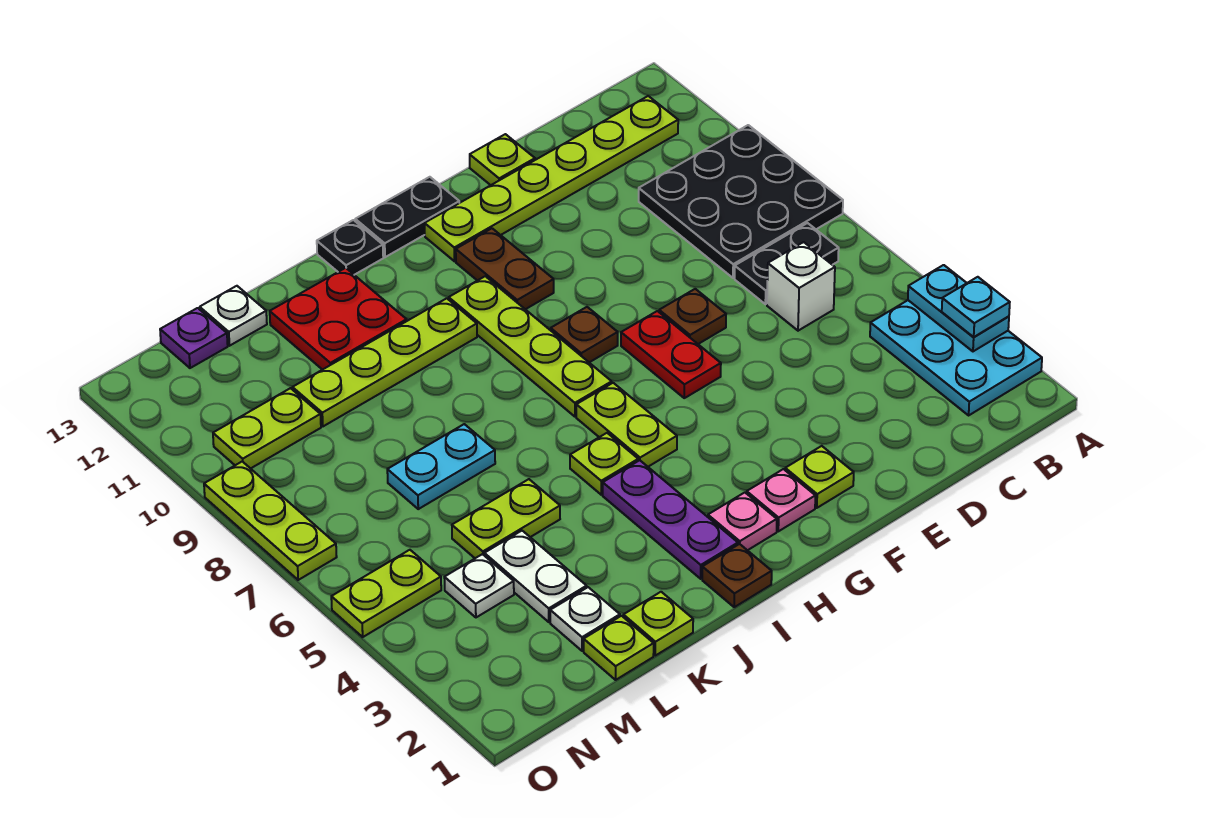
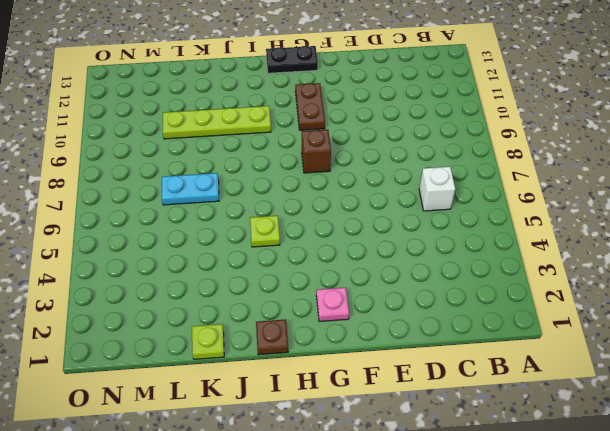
brown 1x1 brick [302,129,331,173] -> brown 1x1 plate [551,307,618,362]
none -> cyan 2x3 plate [870,300,1042,415]
none -> black 3x3 plate [639,125,843,278]
none -> black 1x2 plate [735,223,839,304]
none -> lime 1x6 plate [425,96,678,261]

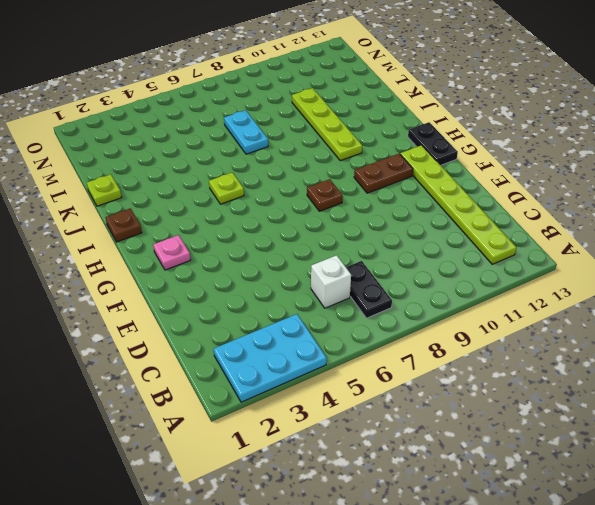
none -> black 3x3 plate [639,125,843,278]
none -> brown 1x1 plate [659,289,726,344]
none -> lime 1x1 plate [470,134,535,185]
none -> lime 1x1 plate [785,446,854,508]

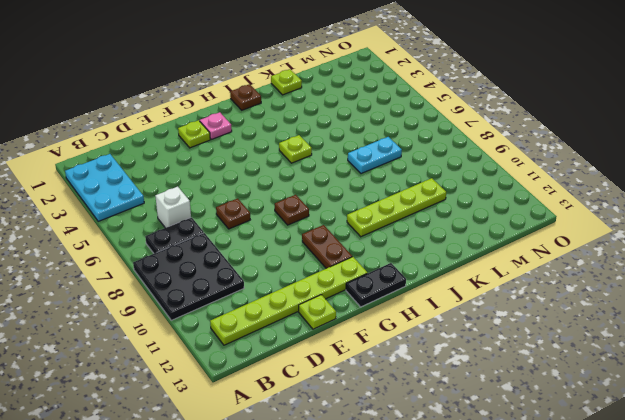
none -> red 1x2 plate [621,311,721,398]
none -> pink 1x1 plate [708,493,777,550]
none -> lime 1x2 plate [576,383,677,467]
none -> lime 1x4 plate [449,276,612,417]

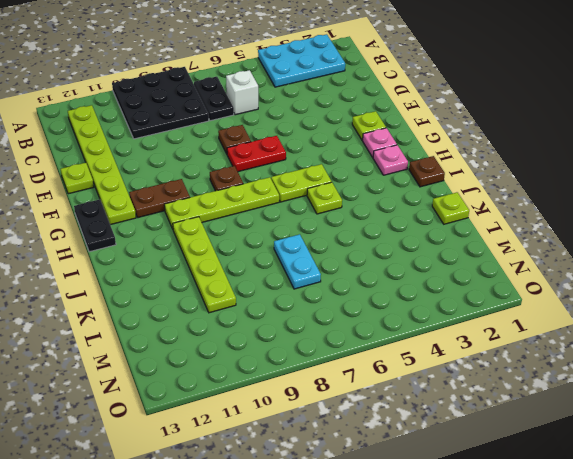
none -> purple 1x3 plate [603,460,738,579]
none -> black 1x1 plate [317,220,383,275]
none -> red 2x2 plate [270,268,407,370]
none -> lime 1x2 plate [452,479,560,558]

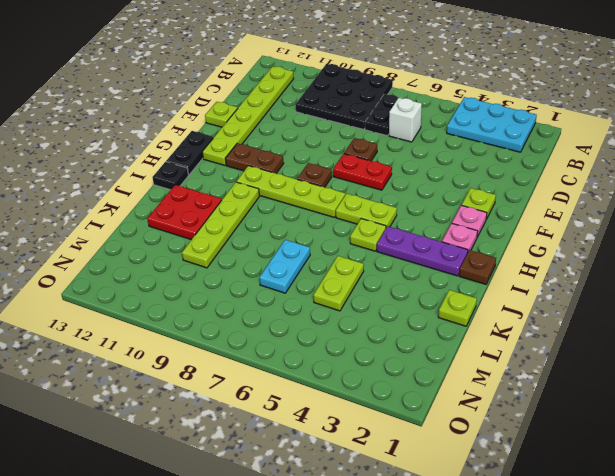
none -> lime 1x1 plate [584,616,654,680]
none -> white 1x1 plate [550,587,620,651]
none -> white 1x2 plate [484,531,587,622]
none -> white 1x1 plate [200,286,267,346]

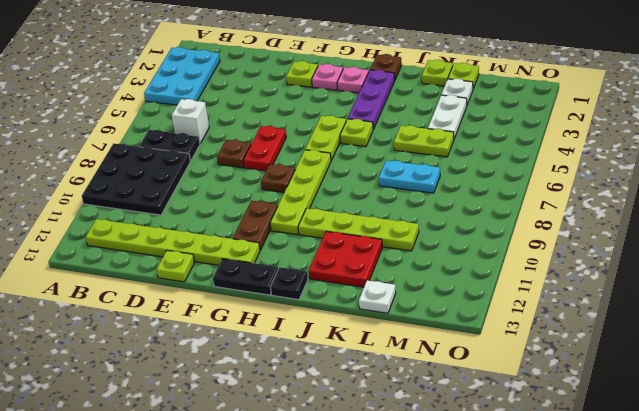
none -> white 1x1 plate [444,554,514,617]
none -> lime 1x2 plate [213,388,321,469]
none -> purple 1x1 plate [160,308,228,368]
none -> lime 1x2 plate [331,550,441,637]

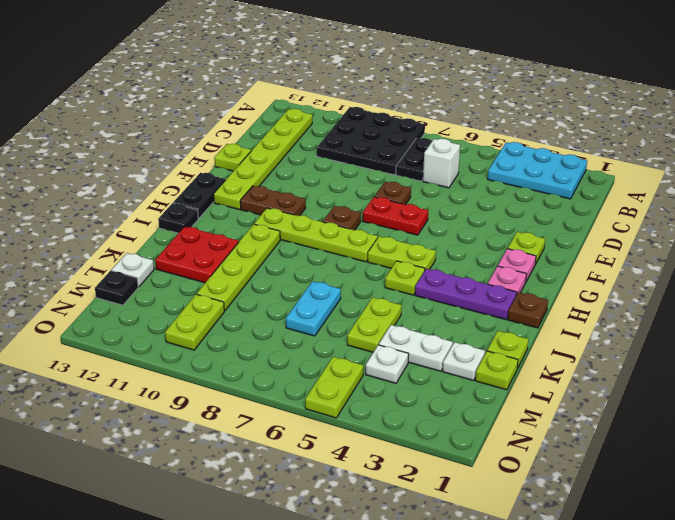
black 1x1 plate [95,271,138,305] -> purple 1x1 plate [160,308,228,368]
none -> lime 1x3 plate [204,461,337,580]
none -> cyan 1x2 plate [908,265,1009,351]
none -> cyan 1x1 plate [942,277,1010,337]

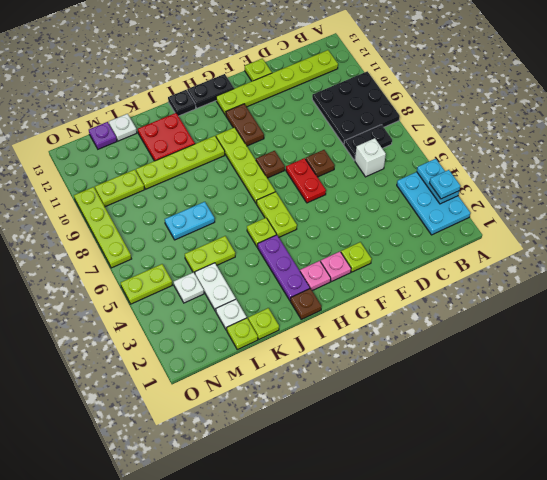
lime 1x4 plate [74,187,131,268] -> lime 1x3 plate [204,461,337,580]

